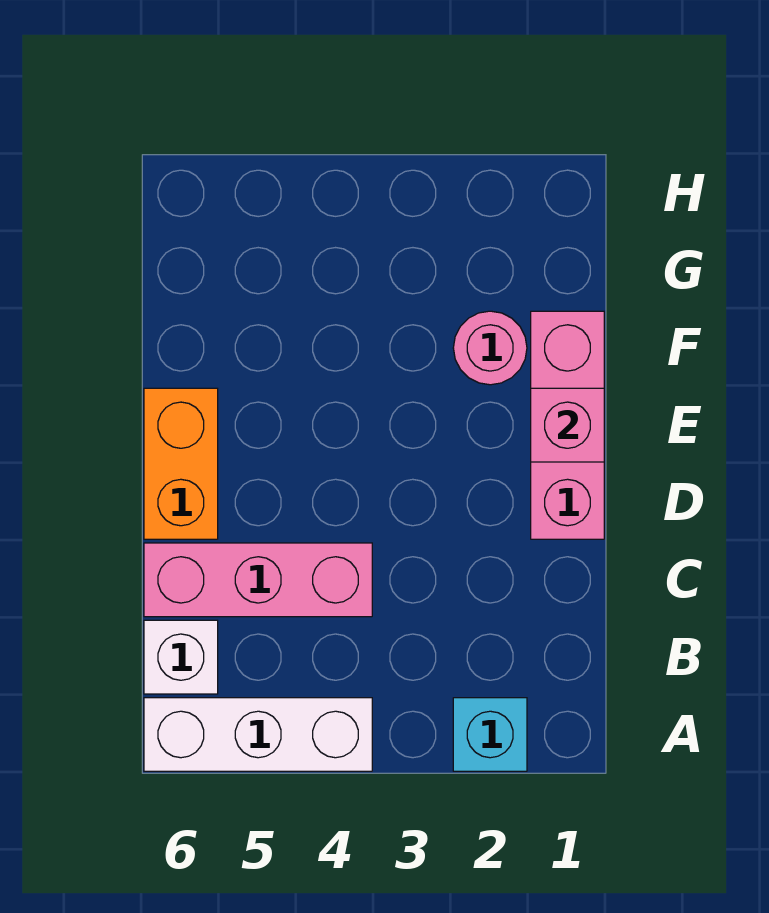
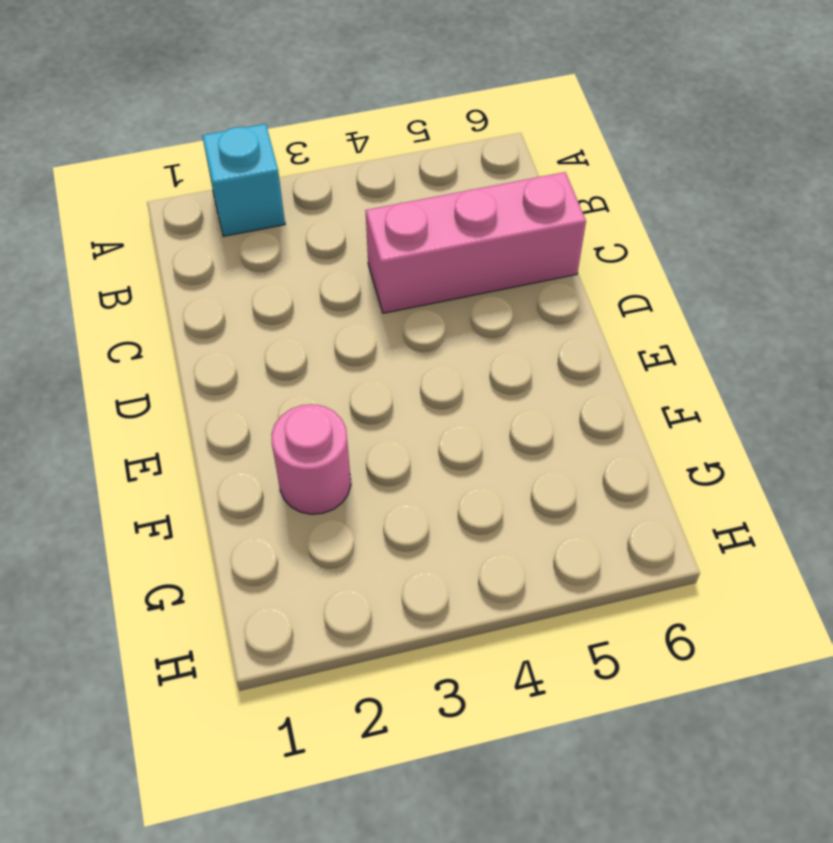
none -> white 1x3 brick [144,698,372,771]
none -> white 1x1 brick [144,620,218,694]

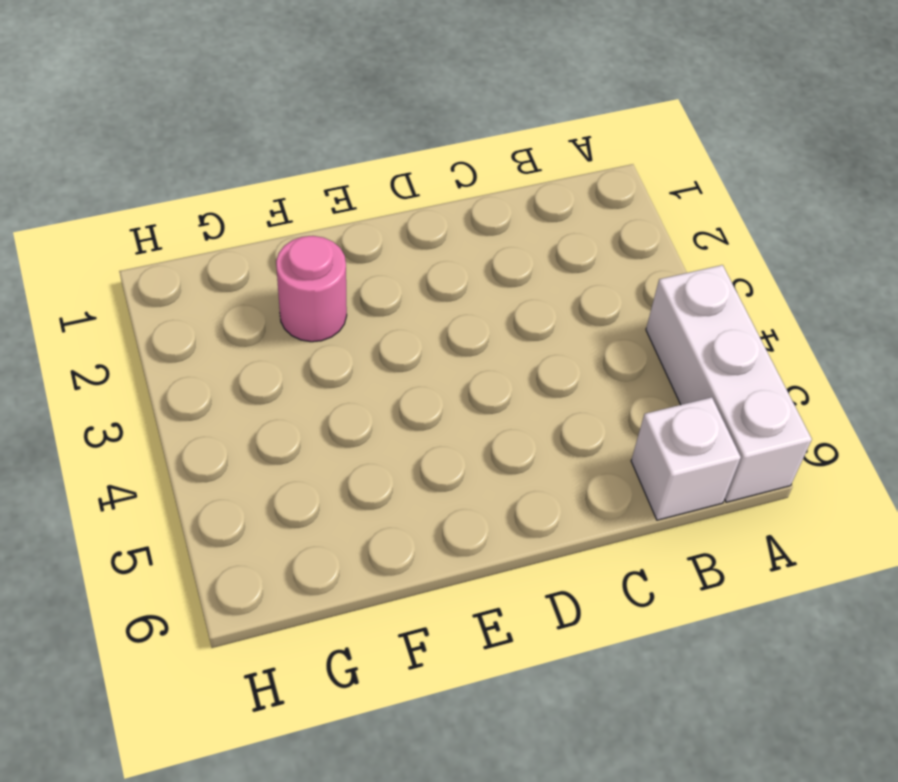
none -> cyan 1x1 brick [453,698,527,771]
none -> pink 1x3 brick [144,543,372,617]

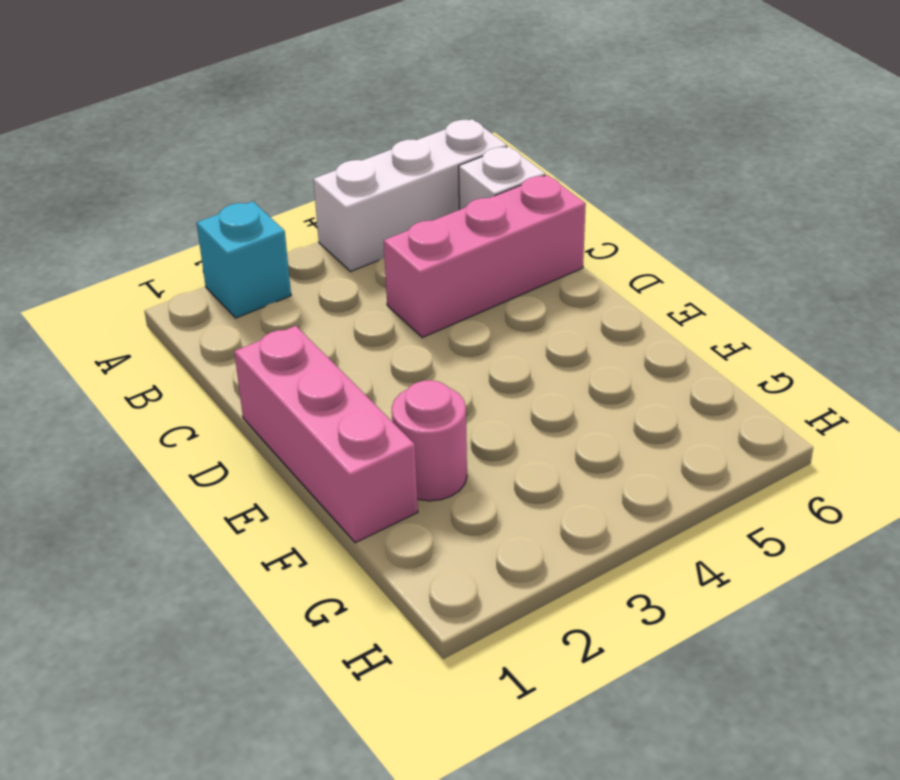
none -> orange 1x2 brick [144,388,218,539]
none -> pink 1x1 brick [531,388,604,462]

